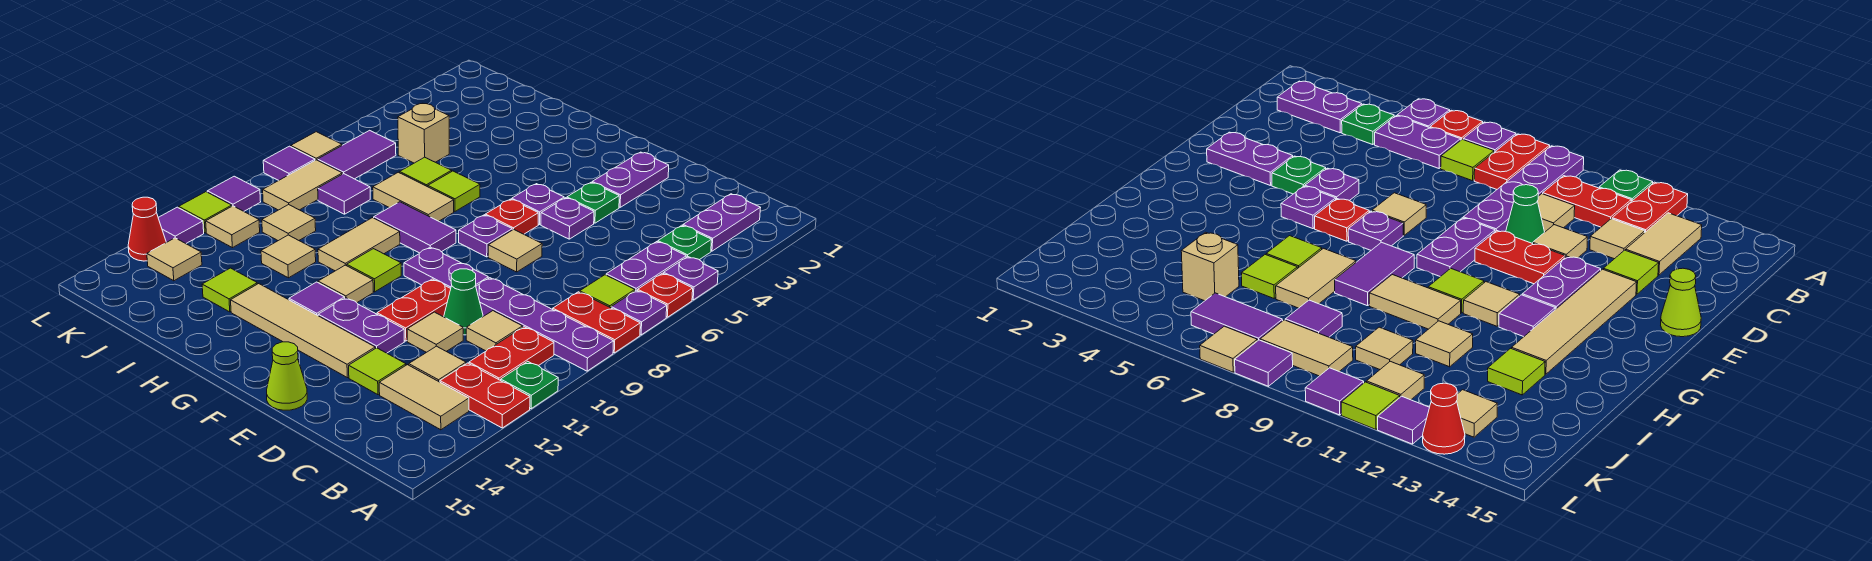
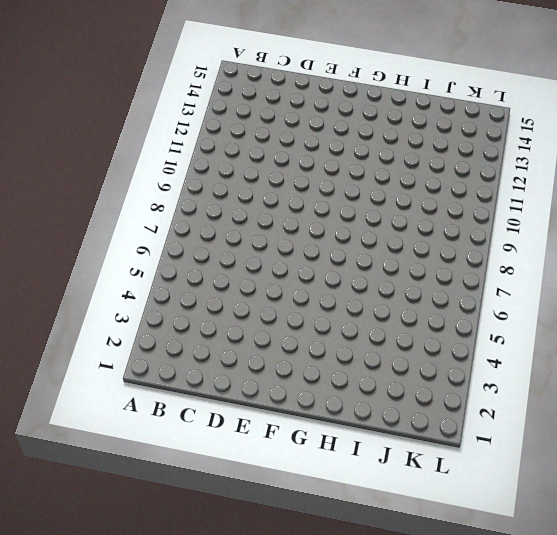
none -> purple 1x1 plate [664,257,718,300]
none -> red 1x1 plate [638,273,693,317]
none -> purple 1x1 plate [611,290,667,335]
none -> red 1x2 plate [553,292,640,353]

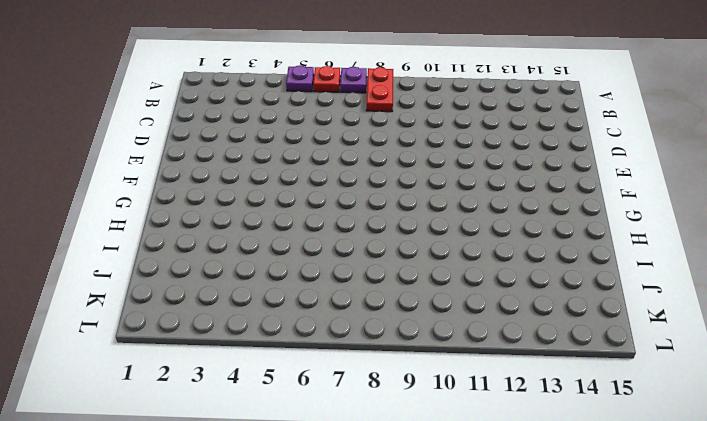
none -> purple 1x4 plate [476,278,614,371]
none -> green 1x1 plate [501,361,558,409]
none -> red 1x2 plate [440,363,530,428]
none -> purple 1x2 plate [683,194,761,251]

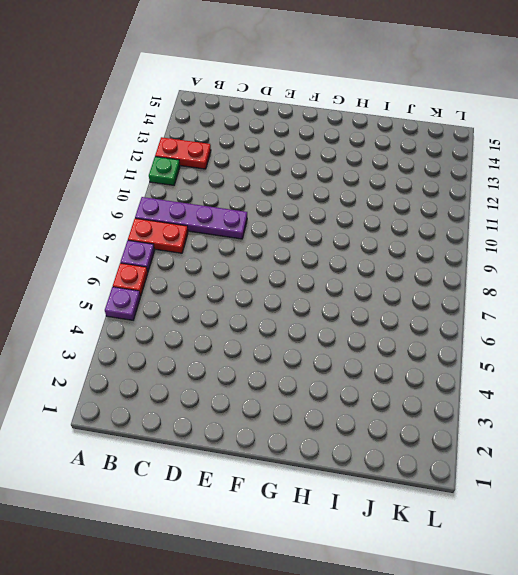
none -> purple 1x2 plate [683,194,761,251]
none -> green 1x1 plate [658,225,712,260]
none -> purple 1x2 plate [606,242,686,291]
none -> lime 1x1 tile [580,275,635,308]

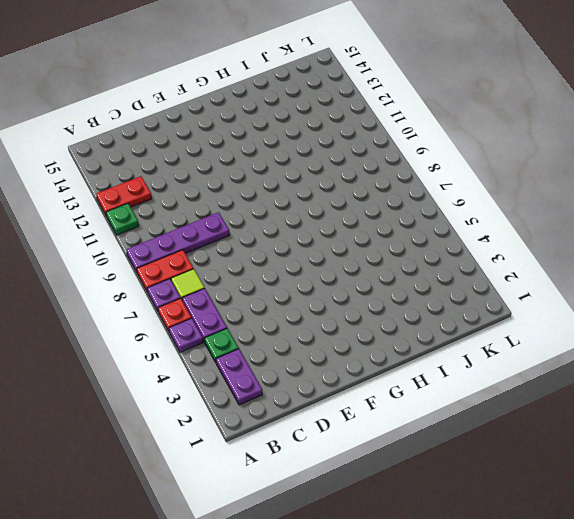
none -> red 1x2 plate [469,327,554,380]
none -> tan 1x2 tile [379,365,469,430]
none -> tan 1x1 tile [466,311,523,351]
none -> tan 1x1 tile [409,346,466,382]

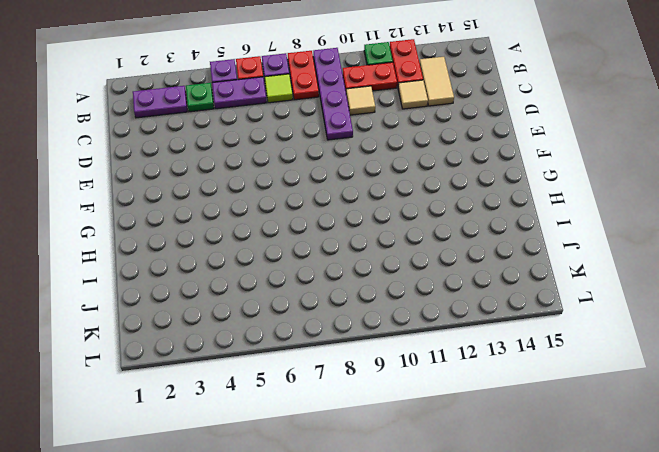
none -> green 1x1 cone [444,269,483,335]
none -> tan 1x1 tile [407,312,463,352]
none -> lime 1x1 tile [349,348,406,395]
none -> purple 1x2 plate [592,152,669,207]

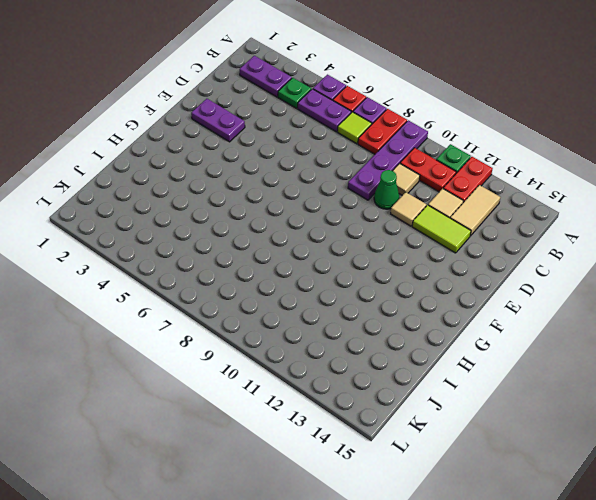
lime 1x2 tile [412,205,471,253] -> lime 1x1 tile [349,348,406,395]
none -> green 1x1 plate [567,182,619,223]
none -> purple 1x1 plate [541,198,594,239]
none -> tan 1x1 tile [488,230,542,272]
none -> purple 1x2 plate [404,247,488,288]

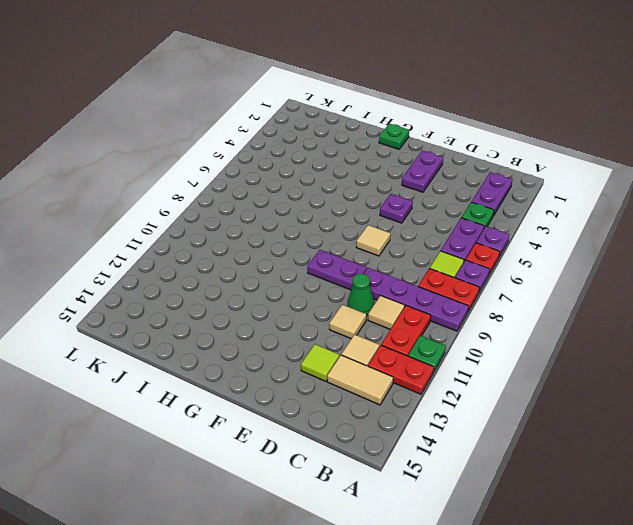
green 1x1 plate [379,124,409,149] -> green 1x1 plate moved to [567,182,619,223]
none -> red 1x2 plate [377,279,451,341]
none -> purple 1x2 plate [318,298,404,353]
none -> tan 1x4 tile [231,284,375,378]
none -> lime 1x1 cone [267,342,307,410]

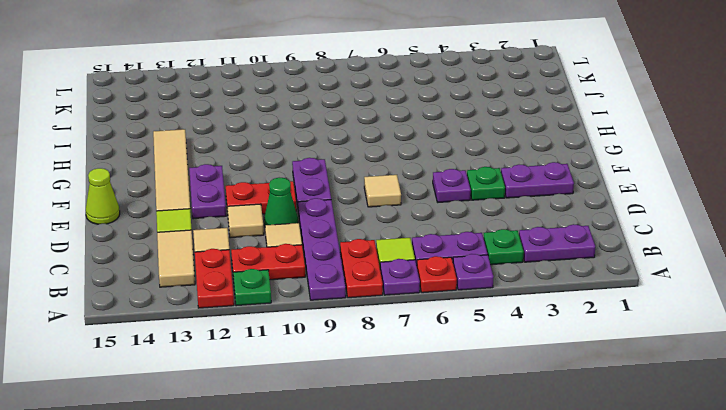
none -> purple 1x1 plate [512,184,564,225]
none -> red 1x1 plate [485,199,538,234]
none -> purple 1x1 plate [459,215,512,257]
none -> purple 1x2 tile [374,202,456,253]

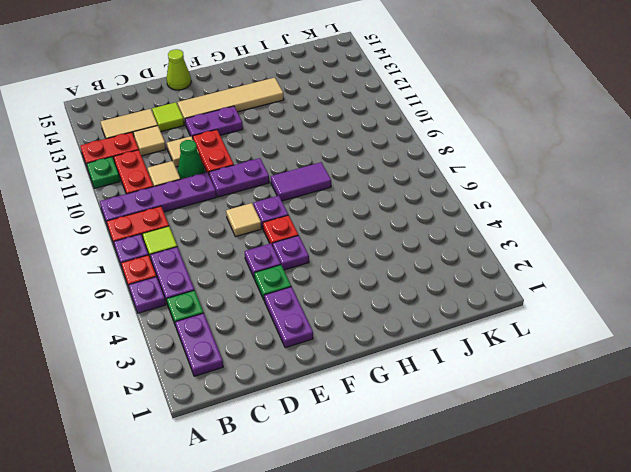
none -> lime 1x1 tile [347,249,401,292]
none -> tan 1x1 tile [318,265,373,303]
none -> purple 1x1 tile [289,282,344,315]
none -> lime 1x1 tile [428,171,480,211]

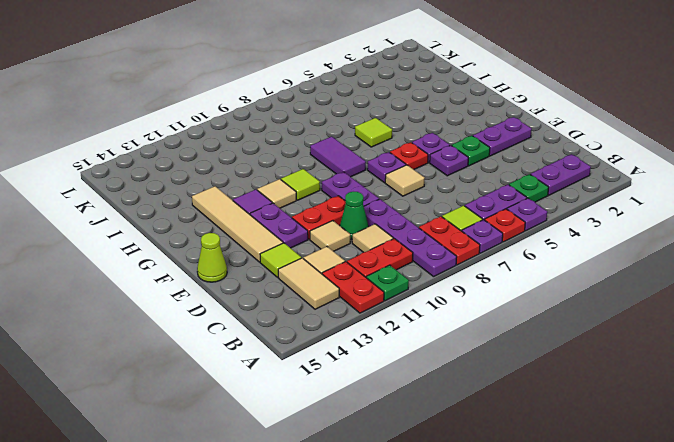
none -> tan 1x2 tile [373,172,454,221]
none -> tan 1x2 tile [318,218,400,271]
none -> lime 1x1 tile [400,157,452,187]
none -> tan 1x1 tile [261,235,316,278]

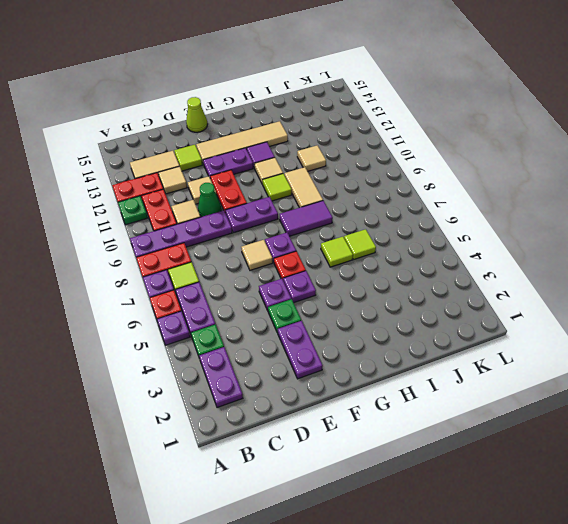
none -> tan 1x2 tile [373,172,454,221]
none -> lime 1x1 tile [202,268,257,312]
none -> tan 1x1 brick [398,103,449,163]
none -> purple 1x1 tile [318,174,370,214]

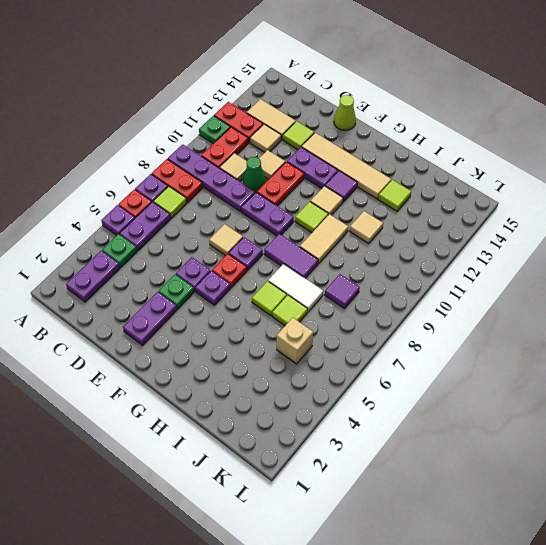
white 1x2 tile [268,264,323,312] -> tan 1x2 tile [373,172,454,221]
none -> tan 1x1 tile [262,205,316,241]
none -> purple 1x2 tile [318,130,396,179]
none -> tan 1x2 tile [263,160,342,210]
none -> tan 1x1 tile [206,206,260,248]

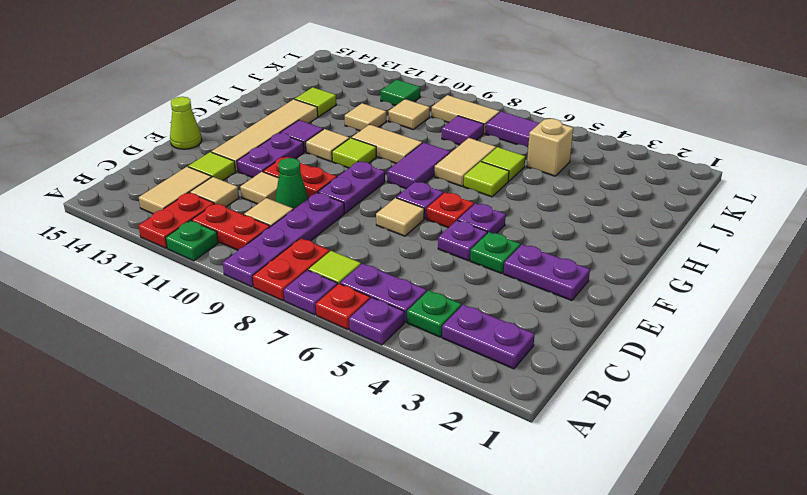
green 1x1 tile [381,80,420,106] -> tan 1x1 tile [206,206,260,248]
none -> tan 1x1 tile [147,238,202,281]
none -> tan 1x1 tile [291,132,342,160]
none -> purple 1x1 tile [263,146,315,181]
none -> purple 1x1 tile [207,176,261,211]

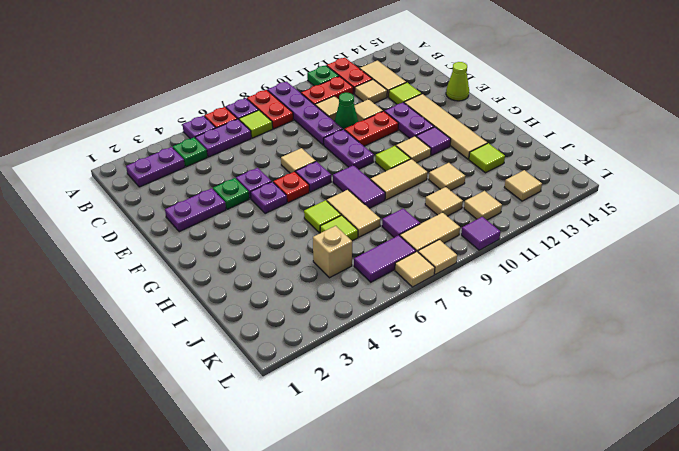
tan 1x1 tile [418,240,457,274] -> purple 1x1 tile [263,146,315,181]
none -> lime 1x1 tile [179,192,232,233]
none -> purple 1x1 tile [158,207,204,243]
none -> red 1x1 cone [128,197,166,261]

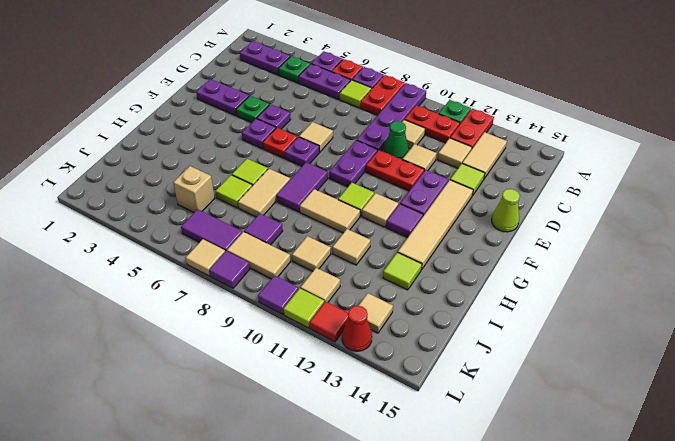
red 1x1 tile [310,301,348,342] -> purple 1x1 tile [158,207,204,243]

